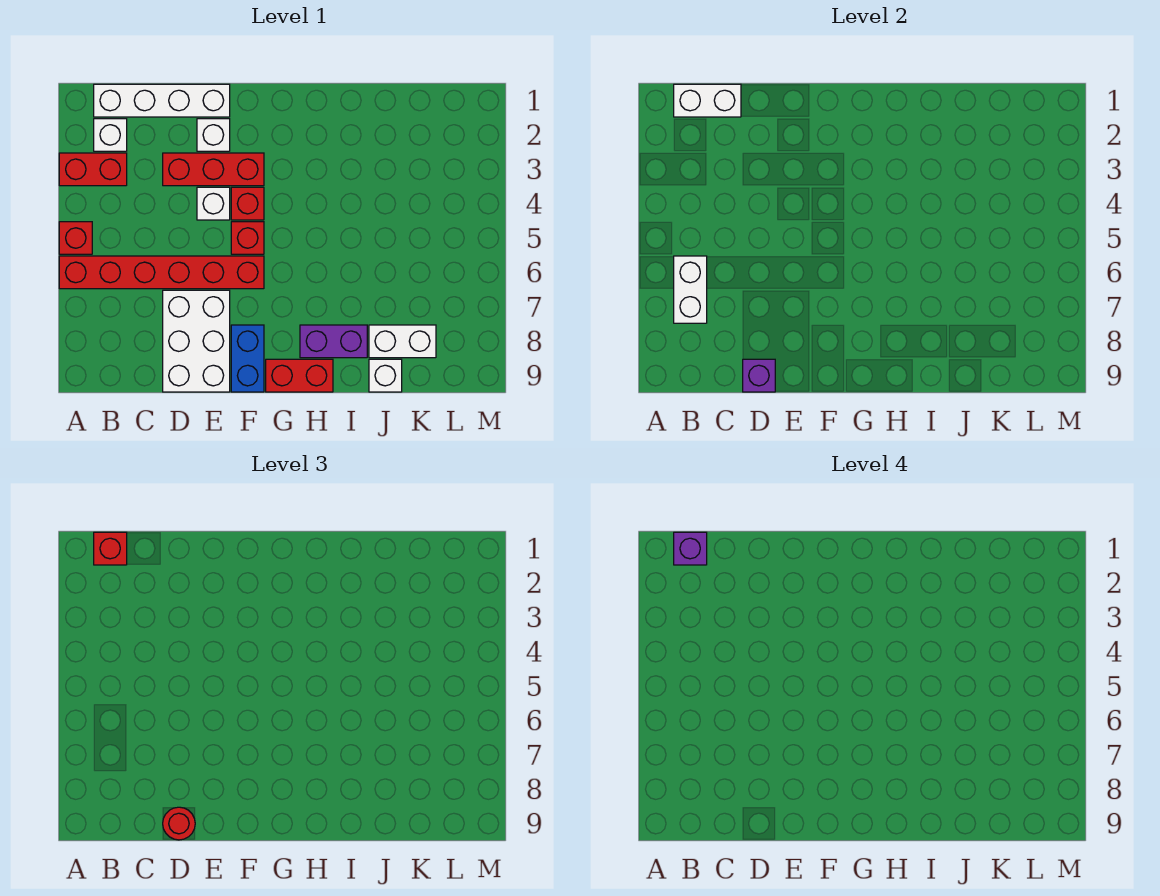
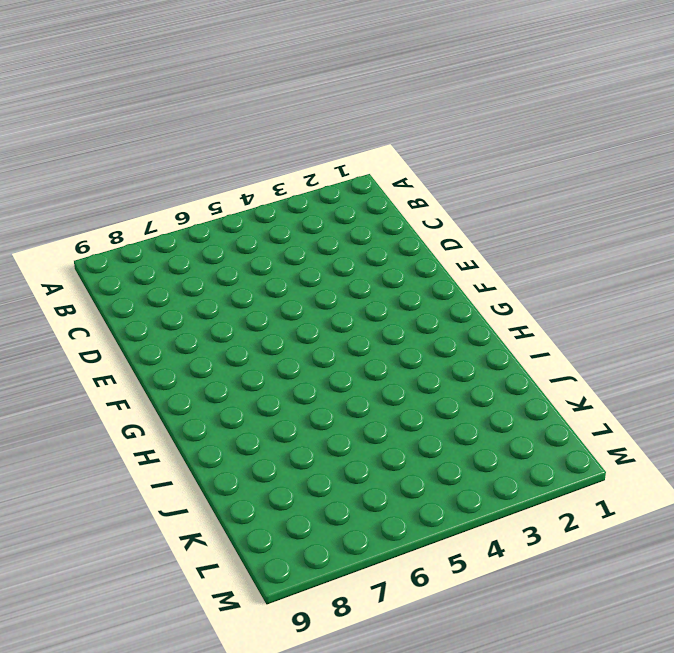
none -> red 1x2 brick [59,153,127,186]
none -> red 1x1 brick [59,222,92,254]
none -> red 1x6 brick [59,256,264,289]

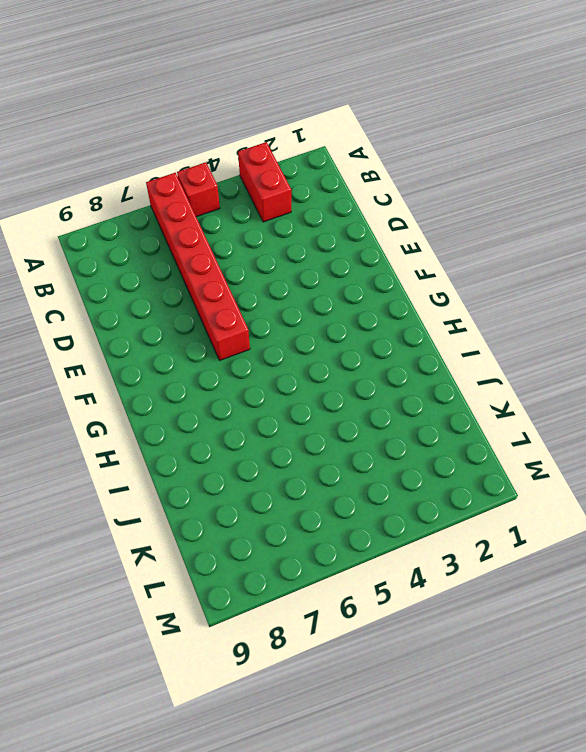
none -> white 1x4 brick [94,84,230,117]
none -> white 1x1 brick [94,119,127,151]
none -> red 1x3 brick [163,153,264,186]

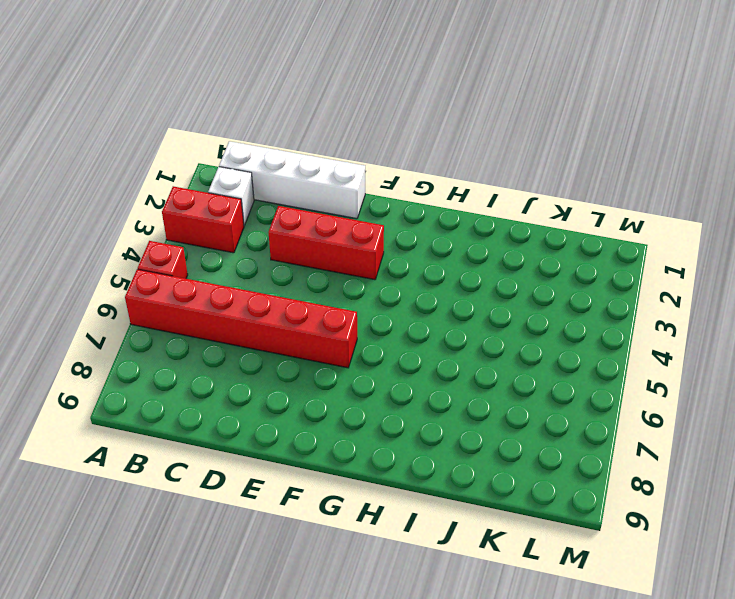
none -> white 2x3 brick [163,290,230,392]
none -> white 1x1 brick [197,119,230,151]
none -> white 1x1 brick [197,187,230,220]

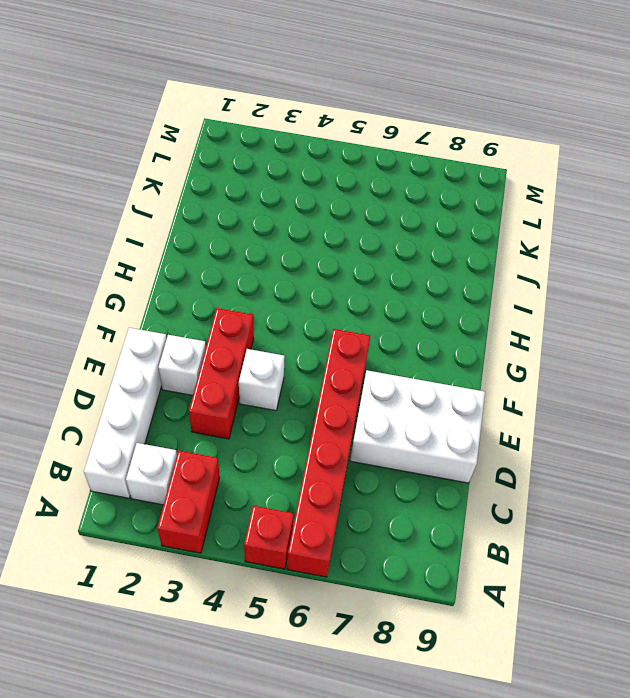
none -> red 1x1 brick [231,187,264,220]
none -> red 1x1 brick [231,222,264,254]
none -> blue 1x2 brick [231,325,264,392]

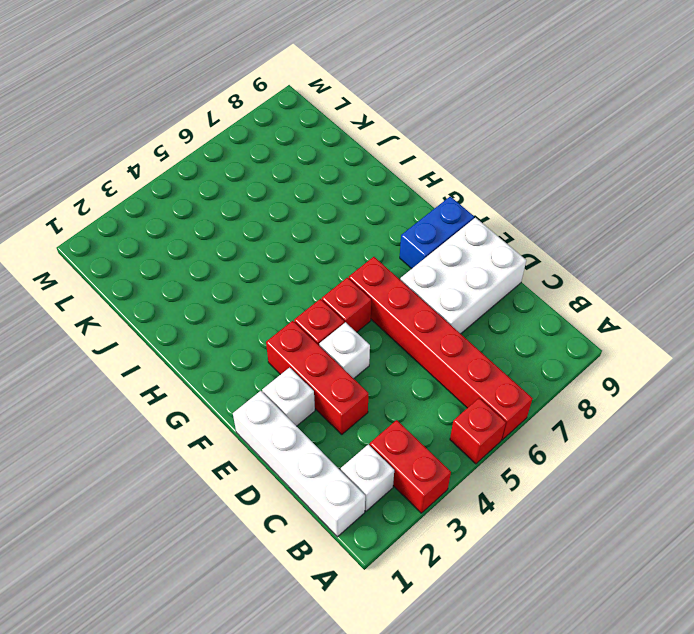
none -> red 1x2 brick [266,359,333,392]
none -> purple 1x2 brick [300,325,367,358]
none -> white 1x2 brick [369,325,436,358]

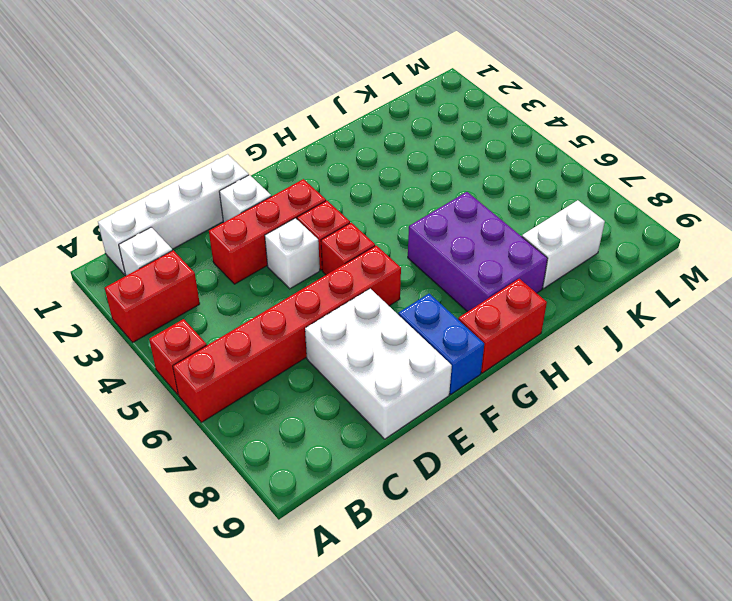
purple 2x3 brick [408,192,548,312] -> purple 1x2 brick [300,325,367,358]
none -> white 1x1 brick [369,359,402,392]
none -> white 1x2 brick [674,84,741,117]
none -> white 1x2 brick [674,256,707,323]

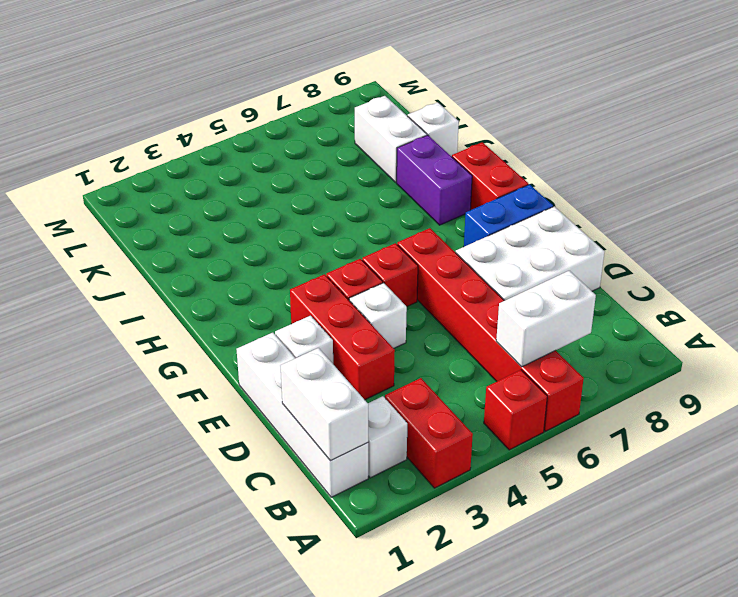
none -> purple 1x1 brick [743,359,775,392]
none -> red 1x1 brick [94,532,127,565]
none -> red 1x1 round brick [163,807,195,840]

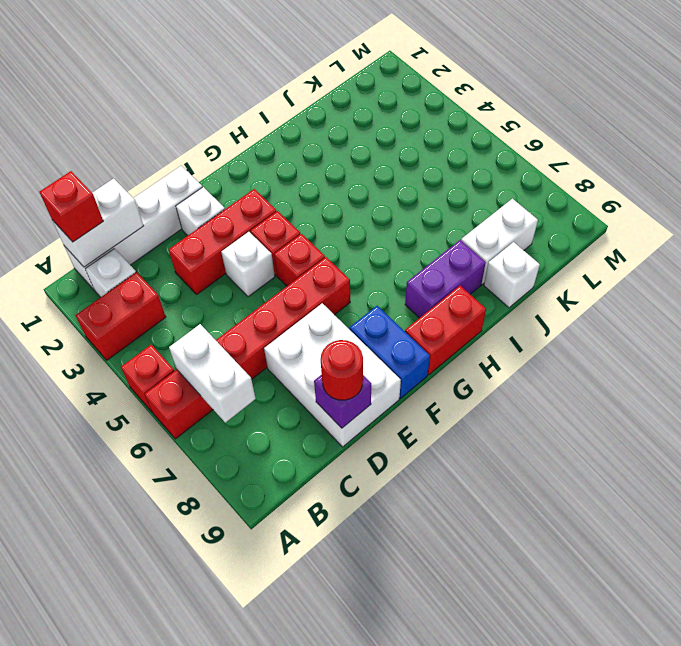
none -> purple 1x1 brick [674,532,707,565]

